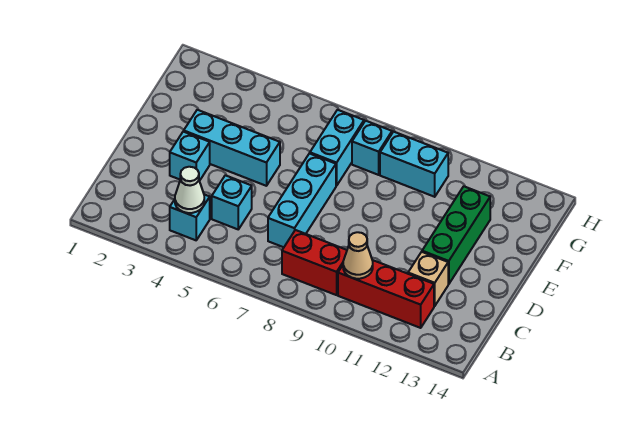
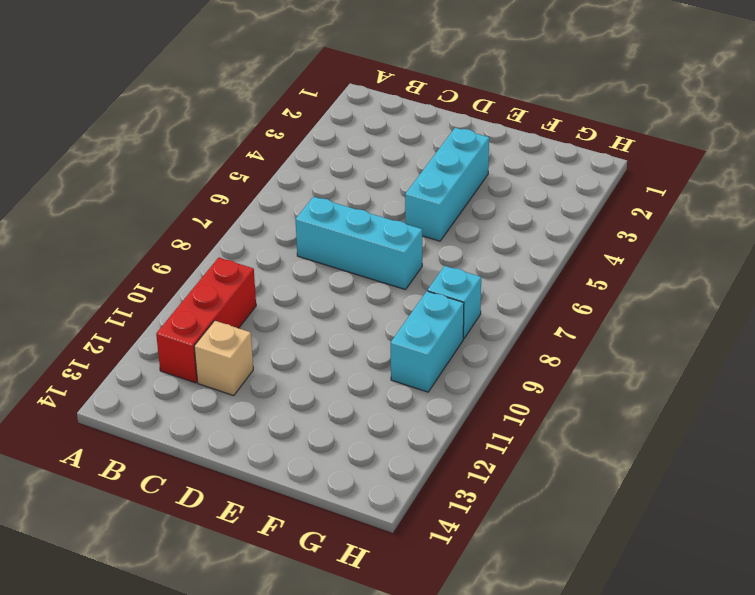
none -> cyan 1x1 brick [170,194,210,240]
none -> red 1x2 brick [282,230,347,295]
none -> cyan 1x1 brick [212,175,252,229]

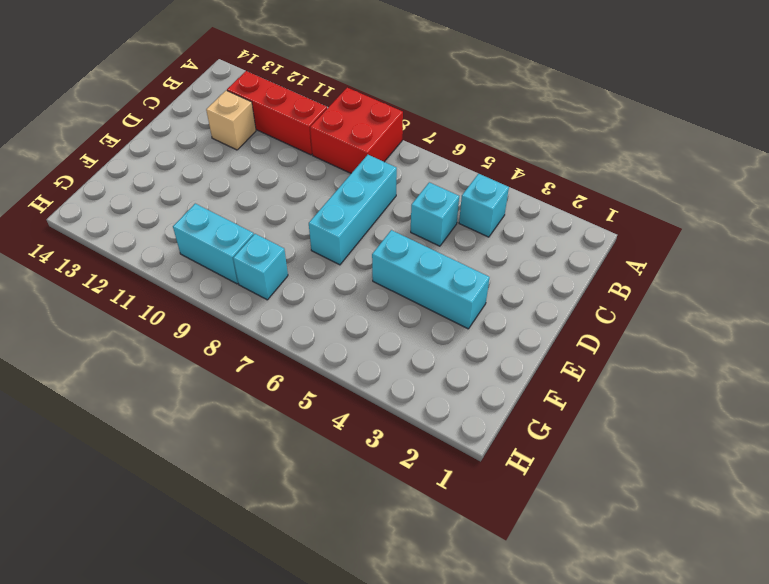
red 2x2 brick [310,88,403,173] -> red 1x2 brick [282,230,347,295]
none -> cyan 1x1 brick [170,131,210,181]
none -> green 1x3 brick [422,186,490,284]
none -> cyan 1x2 brick [310,110,364,186]

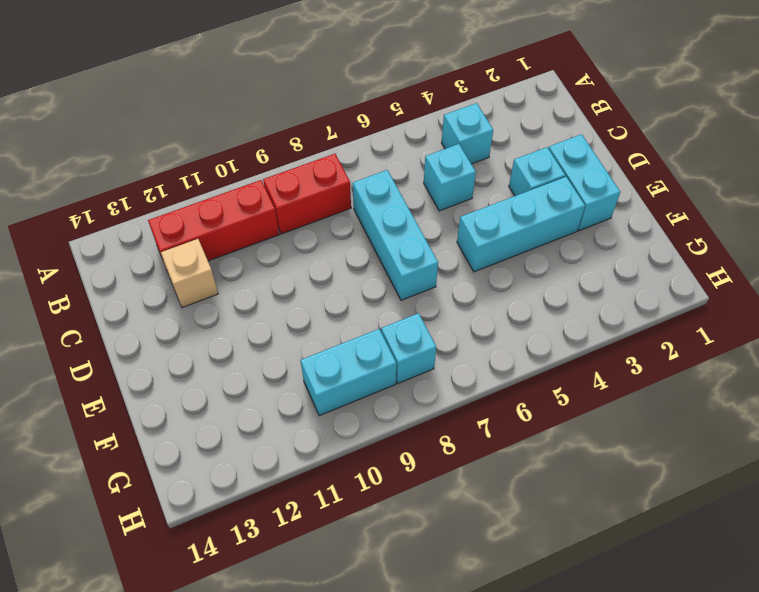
cyan 1x2 brick [548,134,620,231] -> cyan 1x2 brick moved to [310,110,364,186]
none -> green 1x3 brick [422,186,490,284]
none -> white 1x1 cone [175,167,204,213]
none -> tan 1x1 cone [343,232,373,279]

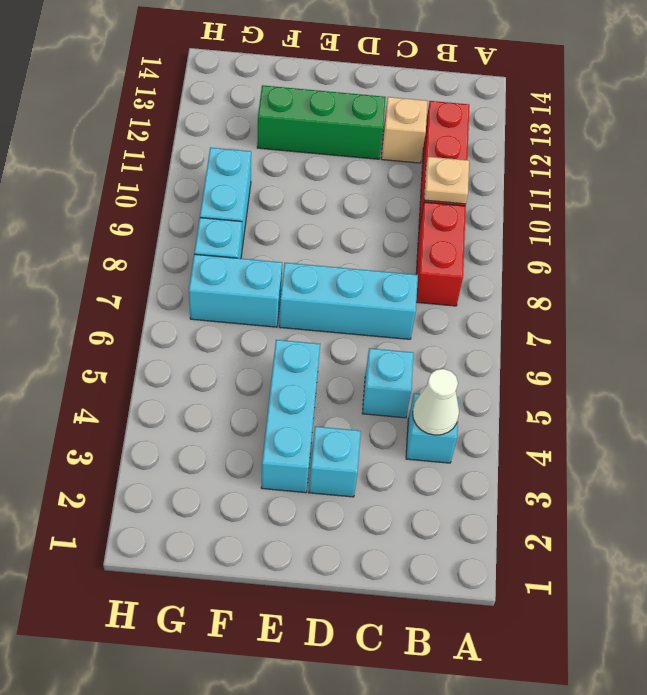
tan 1x1 plate [424,157,469,204] -> tan 1x1 cone [343,232,373,279]

